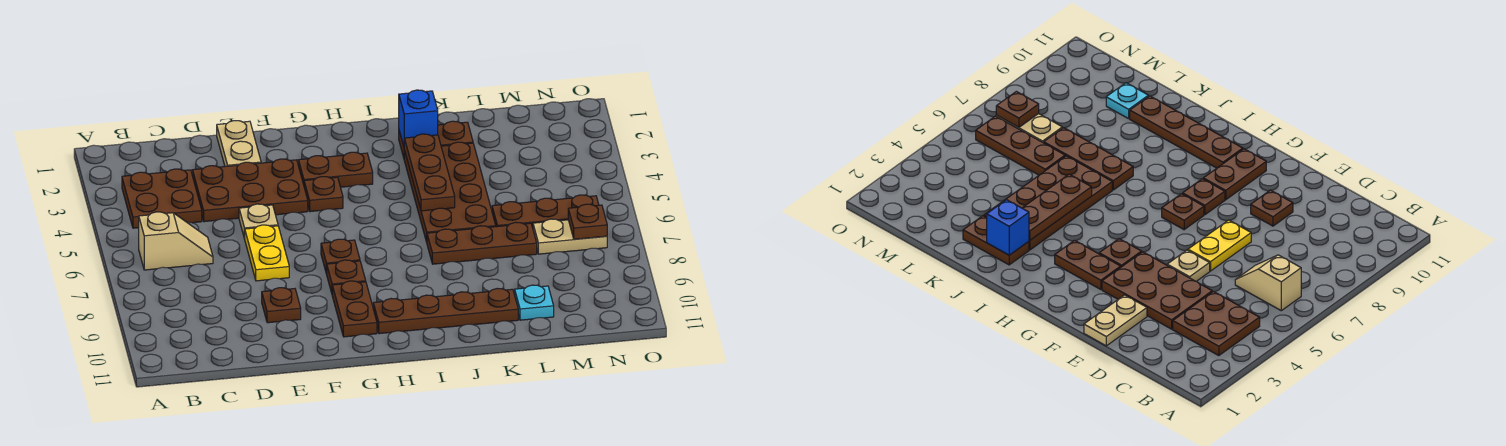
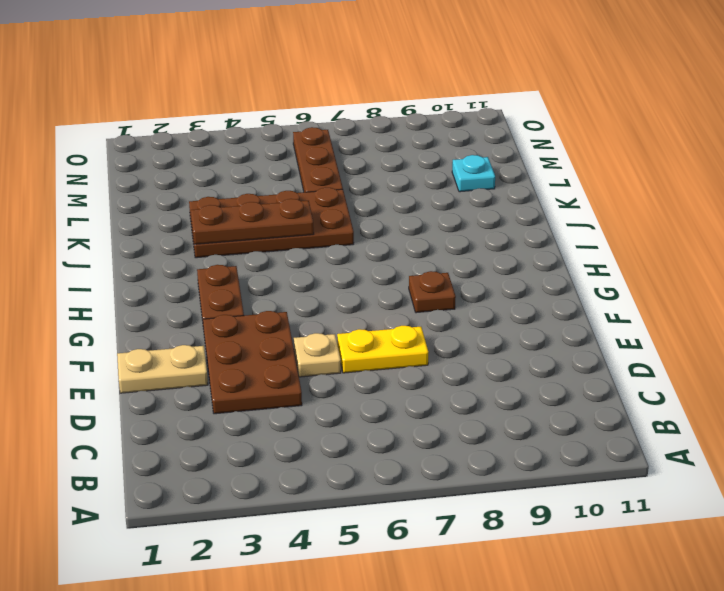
none -> brown 2x2 plate [122,169,202,228]
none -> tan 1x2 slope [139,212,213,270]
none -> brown 1x1 plate [262,288,301,323]

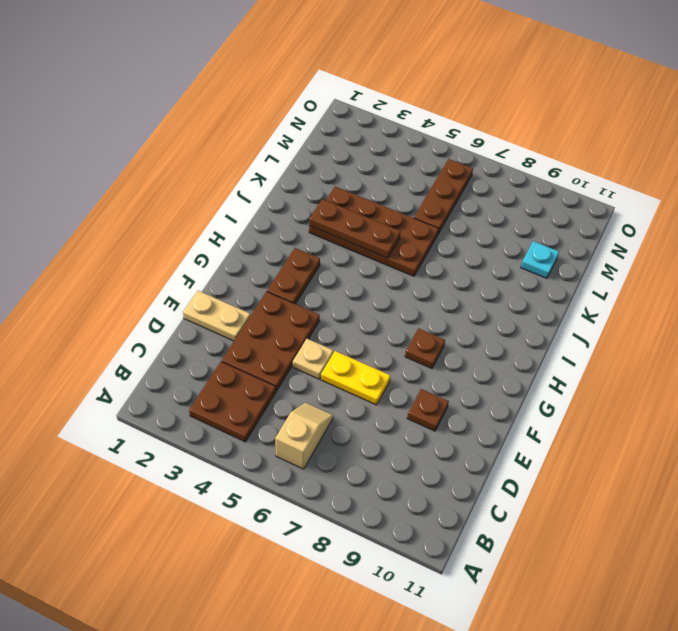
none -> brown 1x1 plate [304,177,343,212]
none -> brown 1x1 plate [321,239,360,274]
none -> brown 1x2 plate [332,281,377,337]

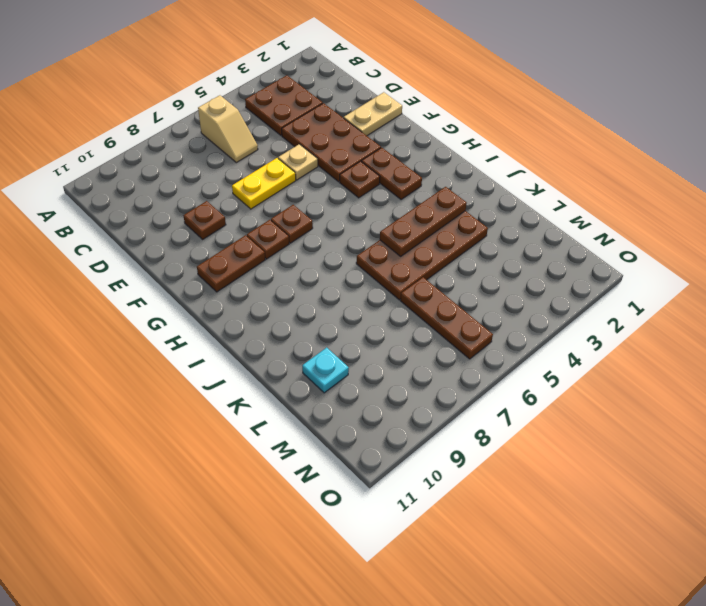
none -> brown 1x4 plate [373,288,518,334]
none -> brown 1x2 plate [399,121,473,157]
none -> brown 1x3 plate [427,222,537,264]

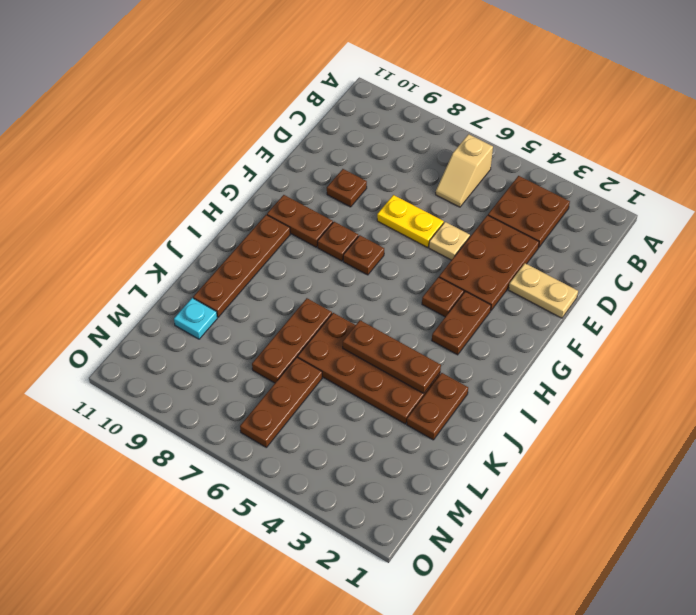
none -> tan 1x2 plate [533,219,607,254]
none -> blue 1x1 brick [399,90,438,146]
none -> brown 1x1 plate [568,204,607,239]

